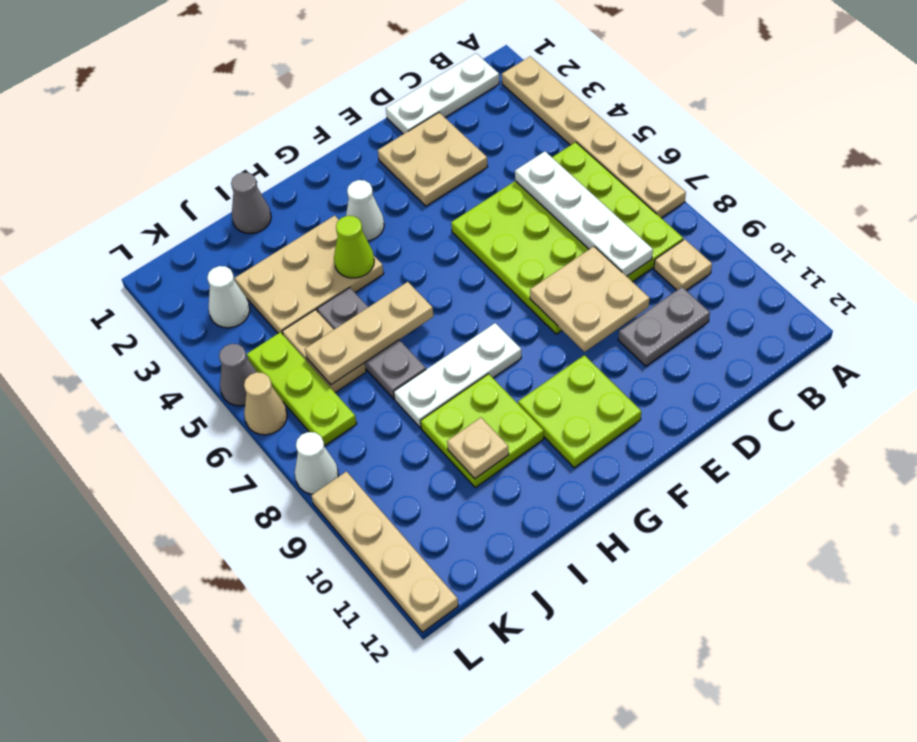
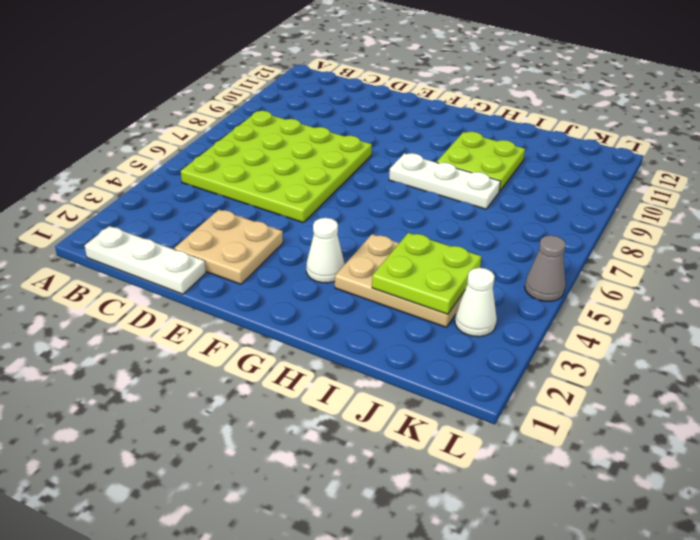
lime 2x2 plate [372,233,481,314] -> lime 2x2 plate moved to [518,355,641,468]
none -> tan 1x6 plate [502,56,686,218]
none -> tan 1x1 plate [654,239,712,290]
none -> grey 1x2 plate [618,287,710,366]

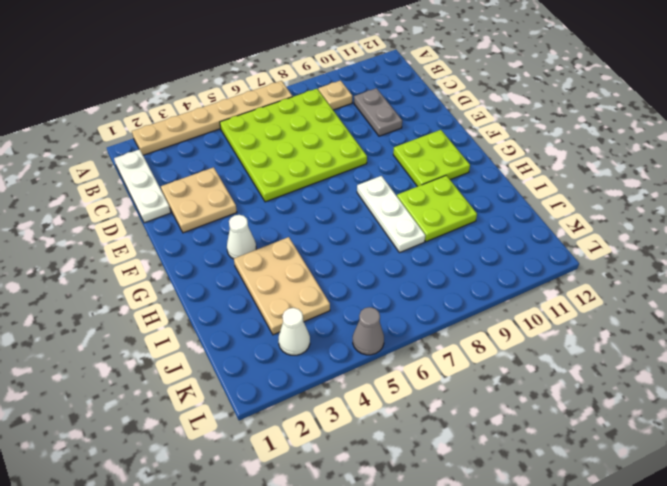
none -> grey 1x1 cone [231,172,271,234]
none -> grey 1x3 plate [317,288,426,399]
none -> tan 1x2 plate [282,310,366,393]

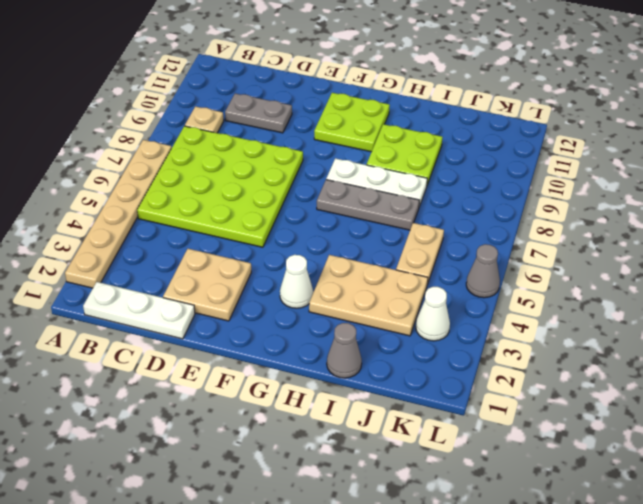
grey 1x3 plate [317,180,419,230] -> grey 1x3 plate turned to [317,288,426,399]
none -> lime 1x3 plate [247,332,357,446]
none -> tan 1x1 cone [244,372,287,435]
none -> white 1x1 cone [295,432,338,494]

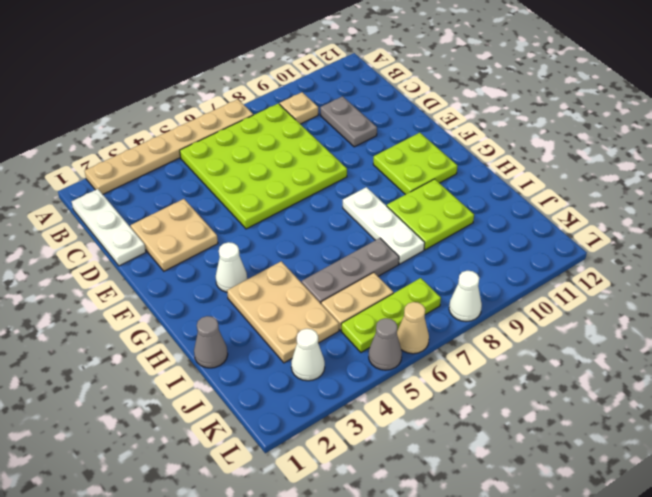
none -> tan 1x4 plate [311,471,458,632]
none -> white 1x4 plate [515,151,653,276]
none -> tan 2x2 plate [530,246,649,352]

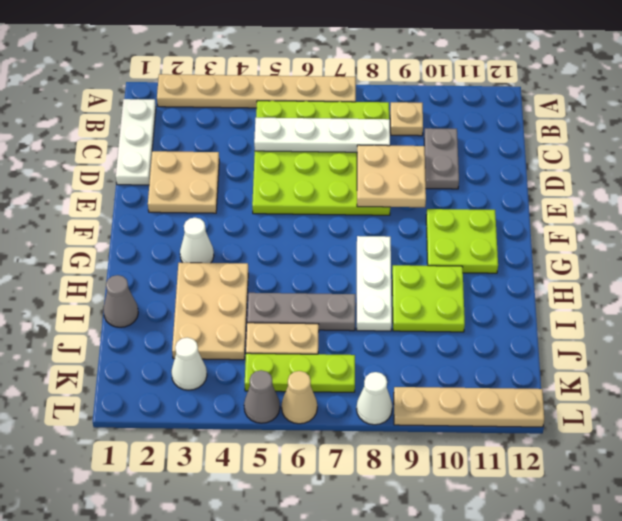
none -> lime 1x1 cone [334,216,374,278]
none -> tan 1x3 plate [305,282,434,385]
none -> tan 1x1 plate [447,418,509,479]

